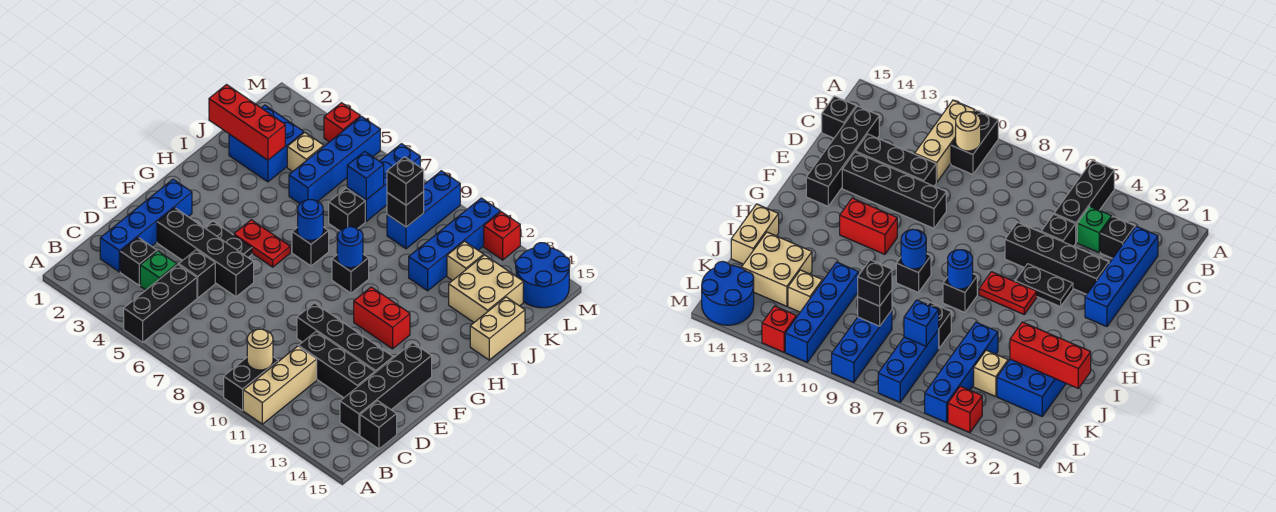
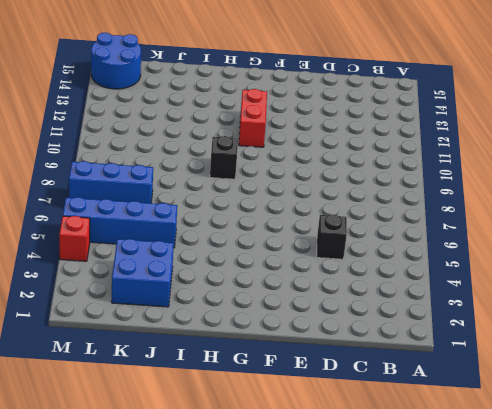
none -> black 1x3 brick [124,265,197,342]
none -> black 1x2 brick [224,357,278,411]
none -> tan 1x3 brick [243,346,317,424]
none -> blue 1x4 brick [100,179,192,272]

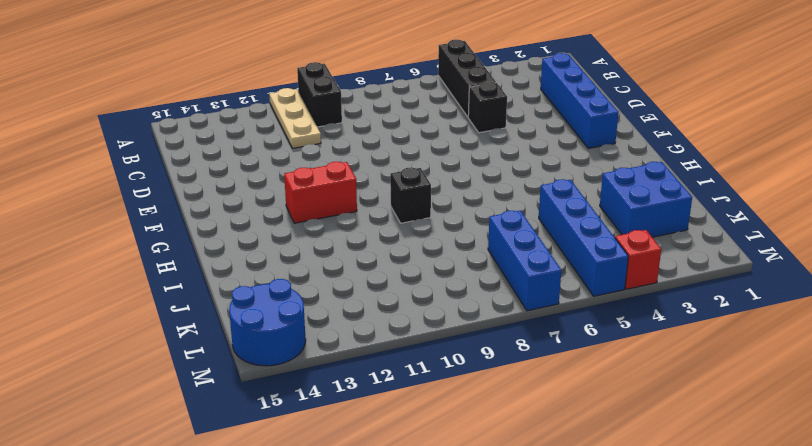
tan 1x3 plate [269,88,321,148] -> tan 1x3 brick [243,346,317,424]
none -> black 1x1 brick [120,237,157,286]
none -> green 1x1 brick [140,251,177,290]
none -> black 1x4 brick [340,343,432,435]
none -> black 1x1 brick [360,401,397,449]

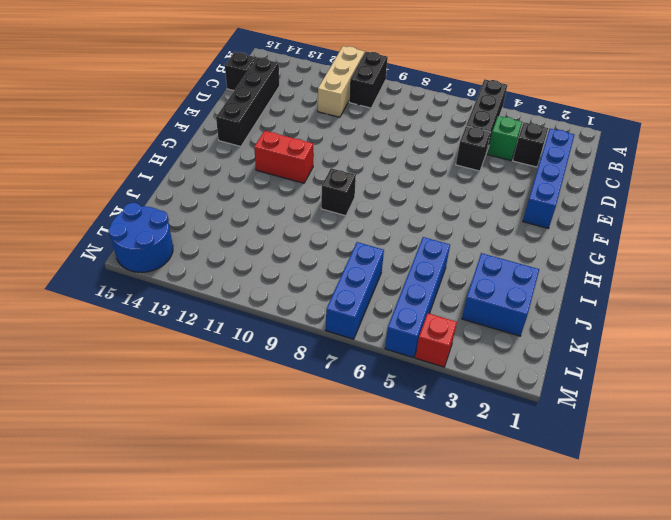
none -> black 1x3 brick [299,332,375,398]
none -> black 1x4 brick [157,208,254,297]
none -> black 1x4 brick [297,303,393,372]
none -> black 1x2 plate [205,221,252,257]

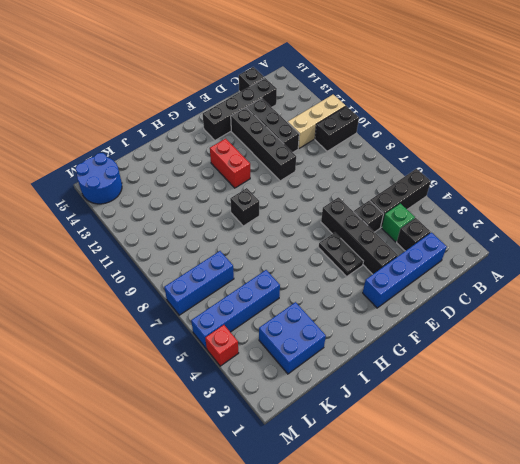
none -> red 1x2 plate [234,220,290,267]
none -> black 1x1 brick [292,227,329,266]
none -> tan 1x2 brick [470,297,525,360]
none -> black 1x1 brick [329,188,365,231]

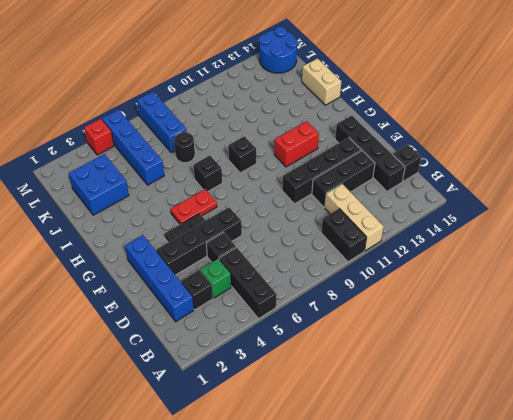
black 1x1 round brick [174,132,195,163] -> black 1x1 brick [329,188,365,231]
none -> blue 1x4 brick [409,198,500,291]
none -> tan 2x2 brick [449,255,523,322]
none -> tan 1x1 brick [287,132,324,172]
none -> blue 1x3 brick [387,171,460,249]

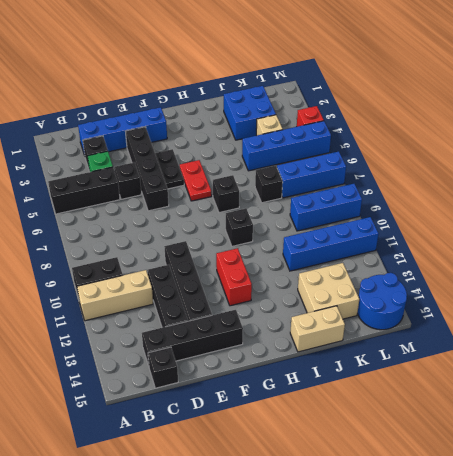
none -> tan 1x1 brick [447,241,484,281]
none -> red 1x1 brick [484,212,520,260]
none -> tan 1x1 round brick [247,329,273,370]
none -> blue 1x1 round brick [298,200,323,240]

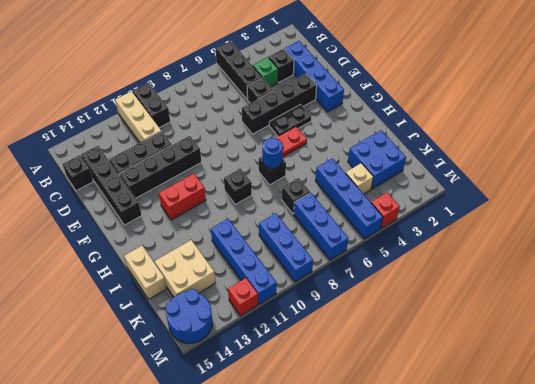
none -> tan 1x1 brick [447,241,484,281]
none -> tan 1x1 round brick [247,329,273,370]
none -> blue 1x1 round brick [337,227,363,268]
none -> red 1x3 brick [209,85,285,160]

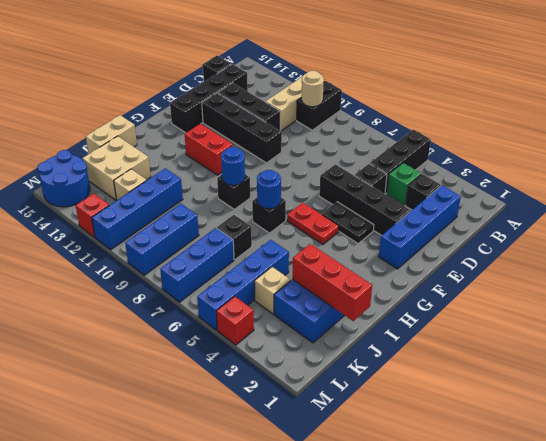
none -> blue 1x1 brick [347,151,384,200]
none -> black 1x1 brick [387,192,424,227]
none -> black 1x1 brick [387,157,424,205]

